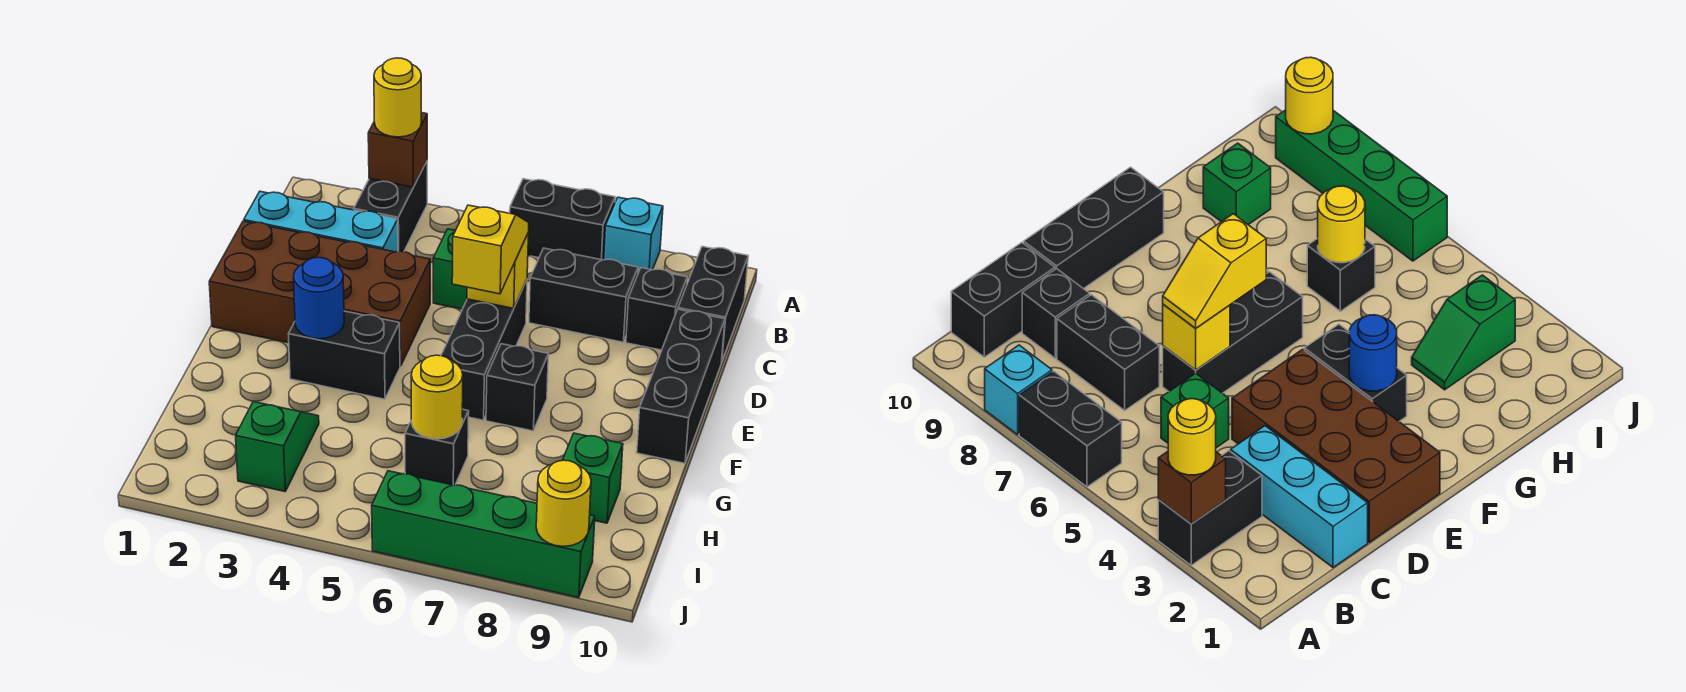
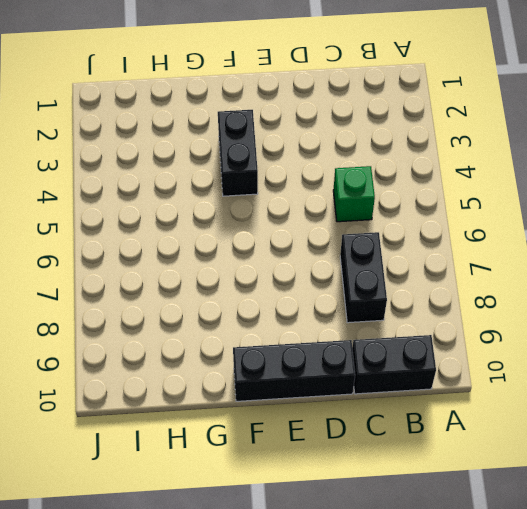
none -> black 1x2 brick [354,161,427,252]
none -> black 1x2 brick [510,179,615,260]
none -> cyan 1x1 brick [604,197,663,273]

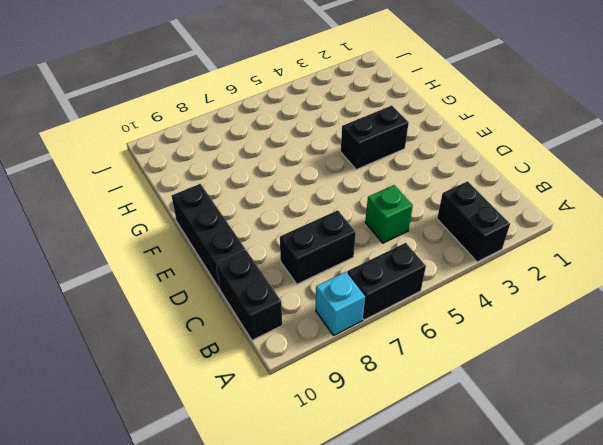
none -> cyan 1x3 brick [244,191,398,252]
none -> black 1x1 brick [626,268,687,350]
none -> brown 2x4 brick [209,221,430,366]

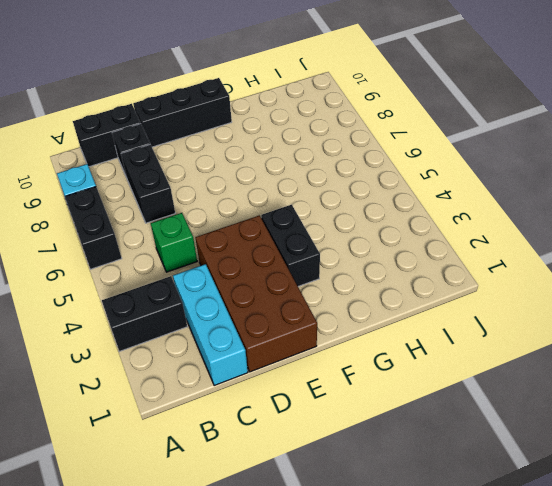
none -> black 1x3 brick [441,280,527,420]
none -> black 1x1 brick [486,344,549,431]
none -> green 1x2 slope [236,402,319,491]

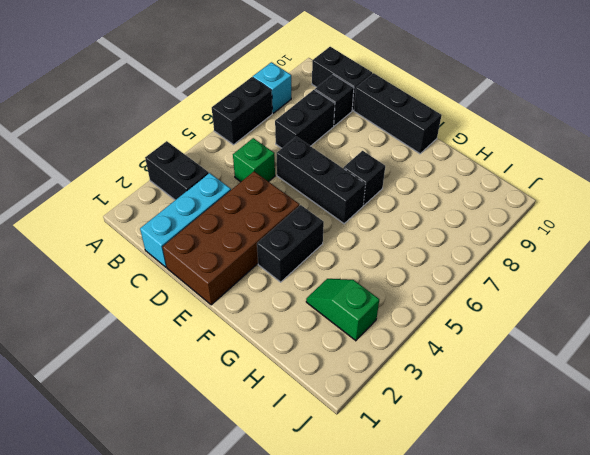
none -> black 1x1 brick [405,409,469,485]
none -> green 1x1 brick [563,433,623,523]
none -> green 1x4 brick [372,471,595,598]

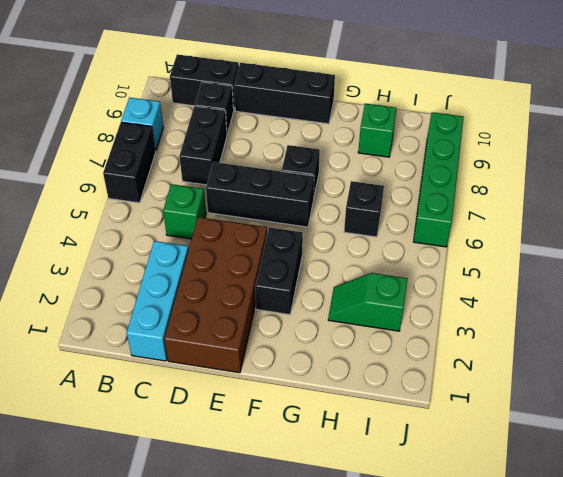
none -> black 1x2 brick [354,161,427,252]
none -> brown 1x1 brick [368,113,427,187]
none -> yellow 1x1 brick [467,232,529,308]

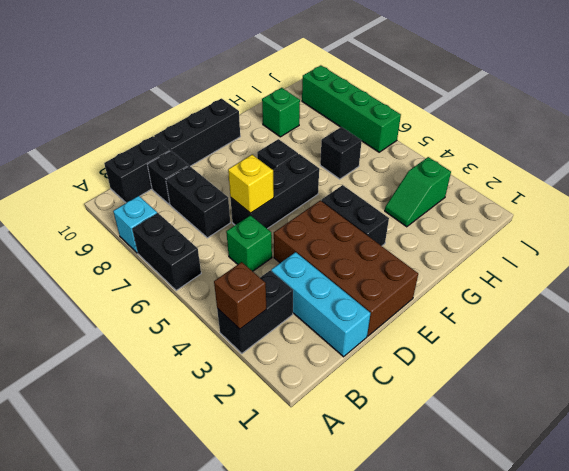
none -> blue 1x1 round brick [294,257,344,339]
none -> yellow 1x1 round brick [411,355,463,439]
none -> yellow 1x1 round brick [536,460,591,546]

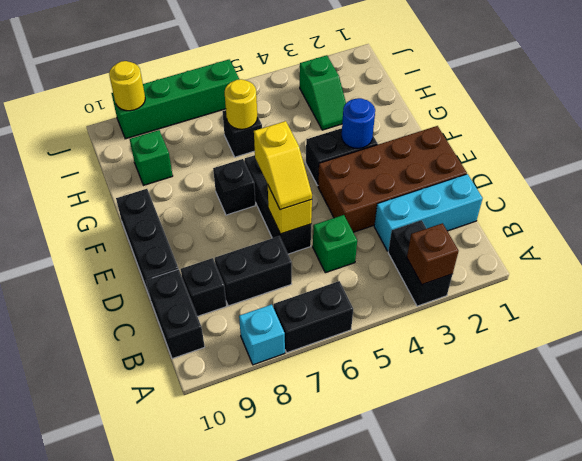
none -> yellow 1x1 round brick [374,58,421,137]

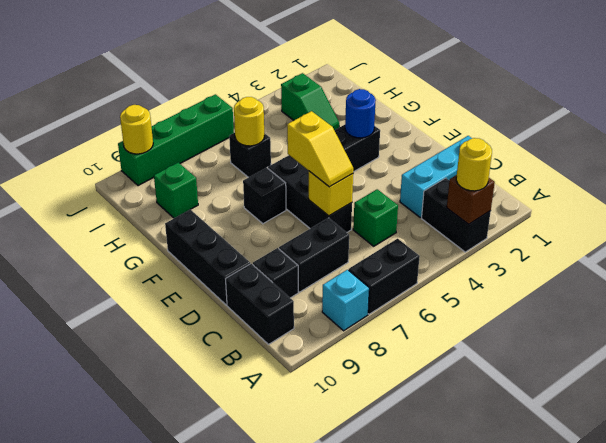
none -> brown 2x4 brick [209,221,430,366]

